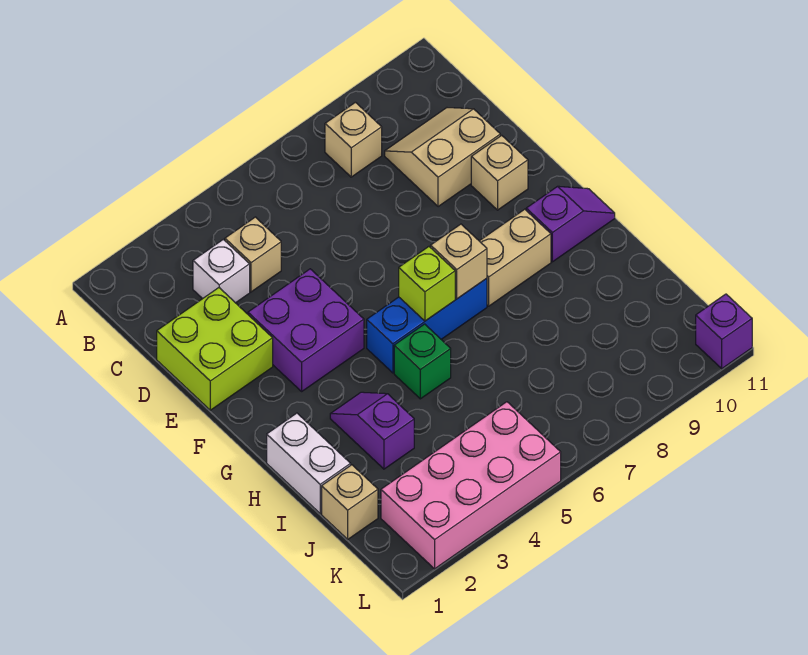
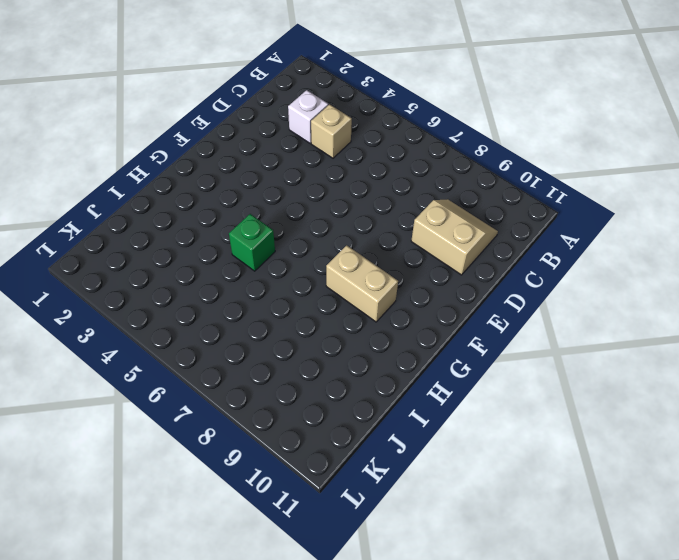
none -> tan 1x1 brick [325,102,382,177]
none -> lime 2x2 brick [157,288,273,410]
none -> purple 2x2 brick [248,269,364,391]

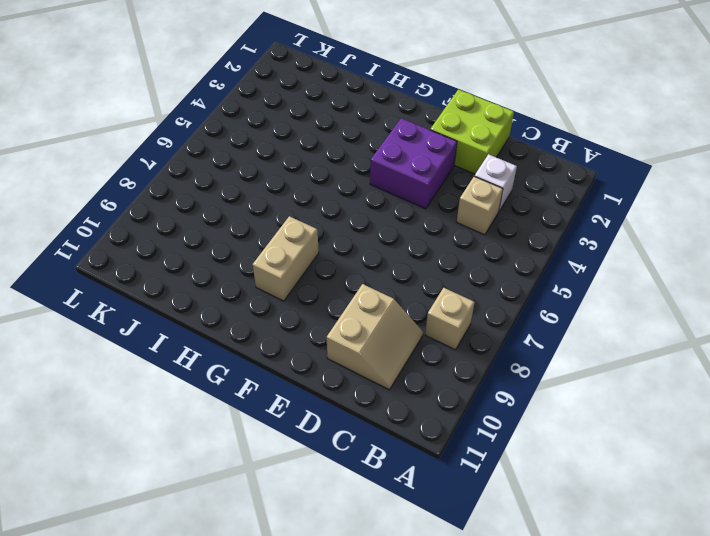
none -> tan 1x1 brick [471,135,528,210]
none -> blue 1x3 brick [367,278,487,373]
none -> purple 1x2 slope [526,186,615,262]

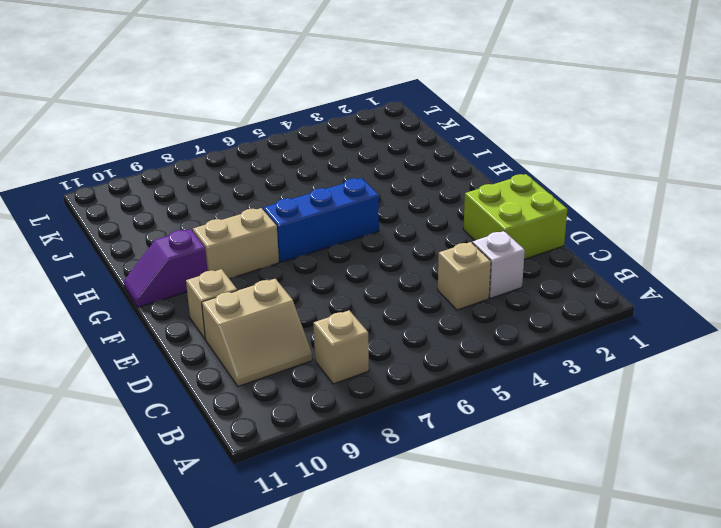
none -> purple 2x2 brick [248,269,364,391]
none -> white 1x2 brick [267,413,351,514]
none -> purple 1x2 slope [330,392,414,469]

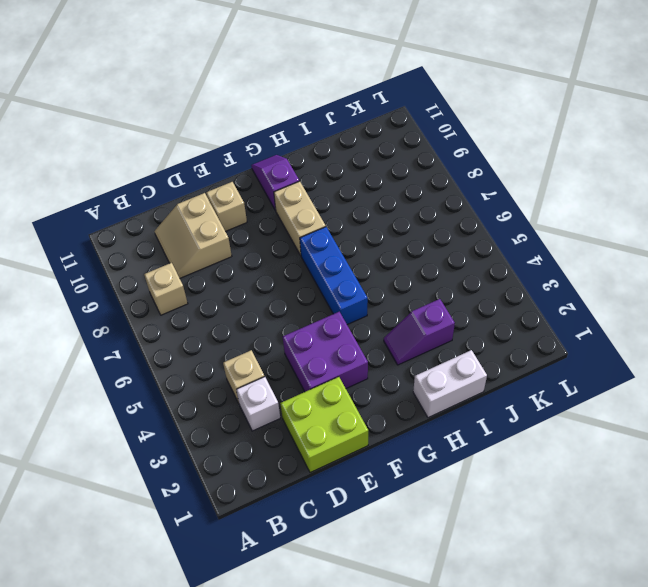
none -> green 1x1 brick [394,324,451,399]
none -> tan 1x1 brick [322,465,378,539]
none -> pink 2x4 brick [381,402,561,569]

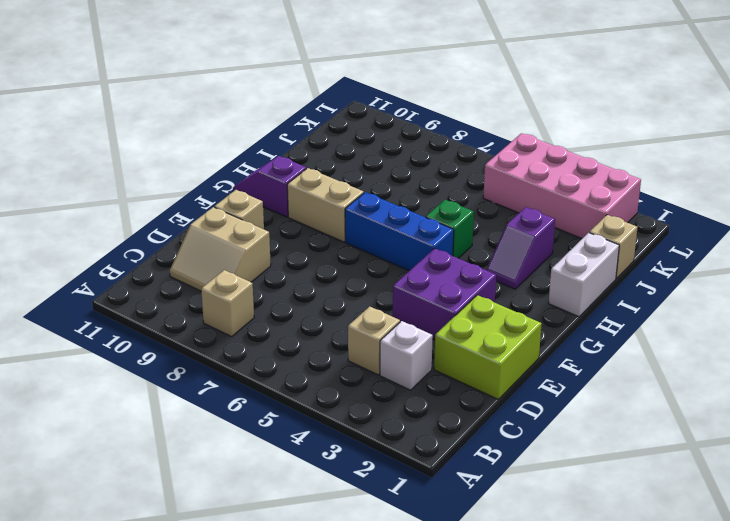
none -> purple 1x1 brick [696,294,752,369]
none -> lime 1x1 brick [399,247,455,321]
none -> tan 1x1 brick [431,224,487,299]

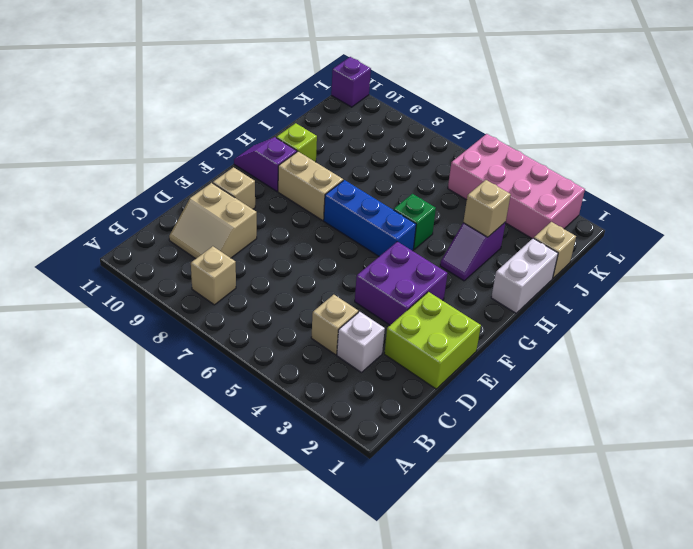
lime 1x1 brick [276,123,317,162] -> lime 1x1 brick moved to [399,247,455,321]
tan 1x1 brick [463,180,511,237] -> tan 1x1 brick moved to [431,224,487,299]

